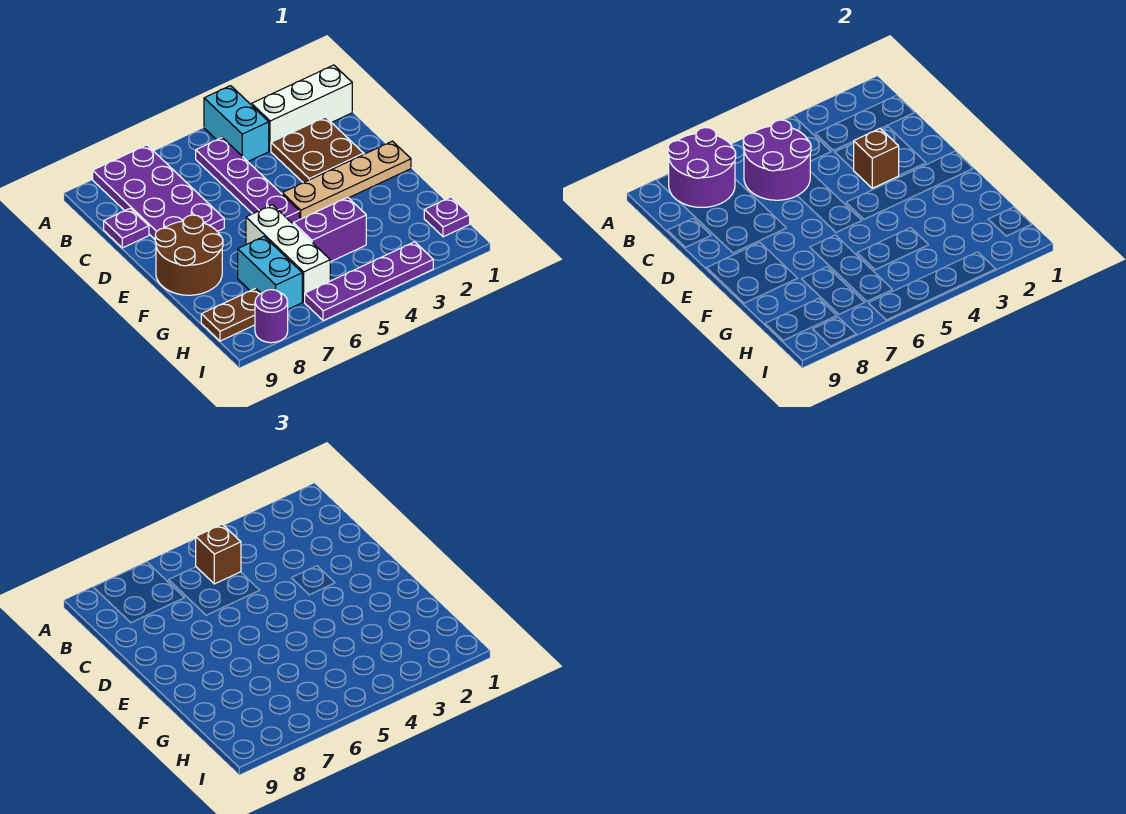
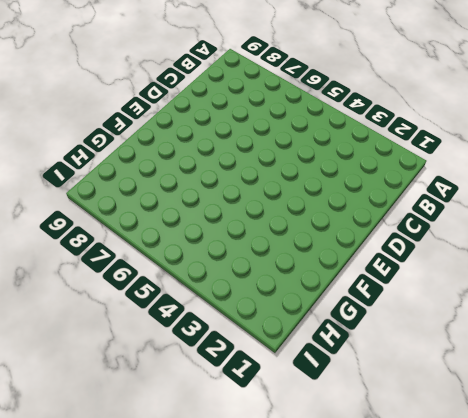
none -> cyan 1x2 brick [204,86,269,161]
none -> purple 2x4 plate [93,145,224,239]
none -> white 1x3 brick [252,65,352,151]

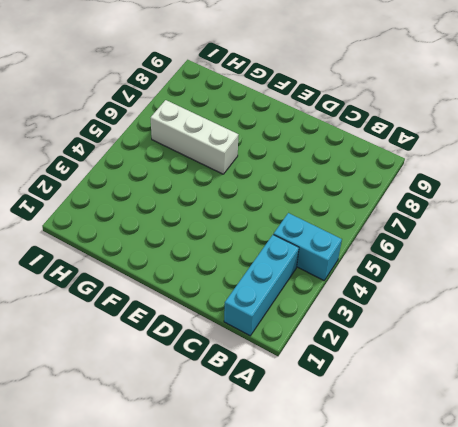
cyan 1x3 brick [224,235,299,336] -> white 1x3 brick [252,65,352,151]
none -> purple 2x4 plate [93,145,224,239]
none -> purple 1x4 plate [196,138,299,224]
none -> brown 2x2 plate [271,117,364,183]

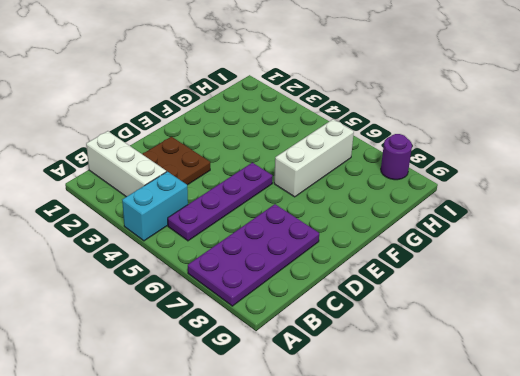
none -> purple 1x1 plate [104,208,149,248]
none -> tan 1x4 plate [282,141,411,219]
none -> brown 2x2 round brick [155,215,223,295]

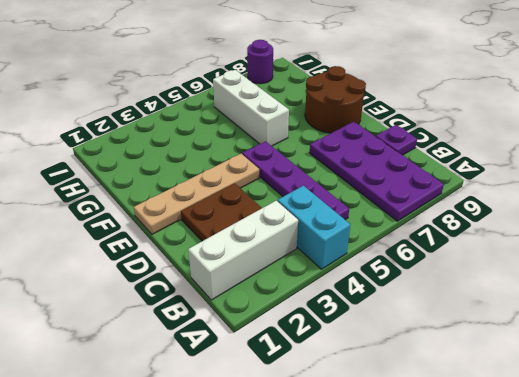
none -> purple 1x2 brick [293,197,366,262]
none -> cyan 1x2 brick [238,237,302,309]
none -> purple 1x1 plate [424,197,470,237]

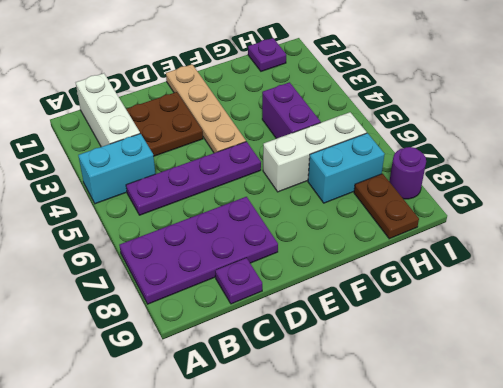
none -> brown 2x2 round brick [155,215,223,295]
none -> purple 1x4 plate [305,242,433,321]
none -> purple 2x2 round brick [668,128,736,207]

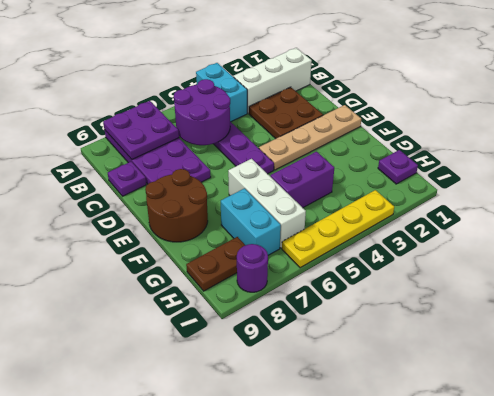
purple 2x2 plate [103,101,179,159] -> purple 2x2 round brick [668,128,736,207]
yellow 1x4 plate [282,190,394,268] -> purple 1x4 plate [305,242,433,321]
none -> brown 1x1 brick [854,128,899,188]
none -> brown 1x1 brick [196,524,241,584]

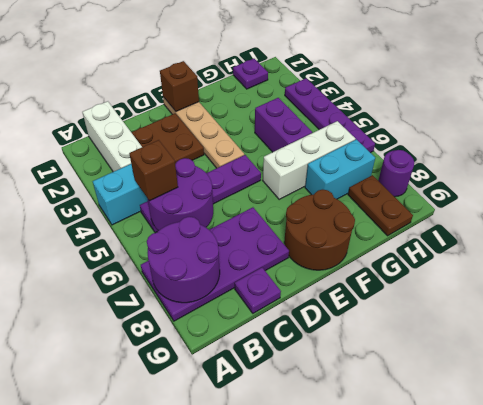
brown 1x1 brick [160,61,199,111] -> brown 1x1 brick moved to [854,128,899,188]

